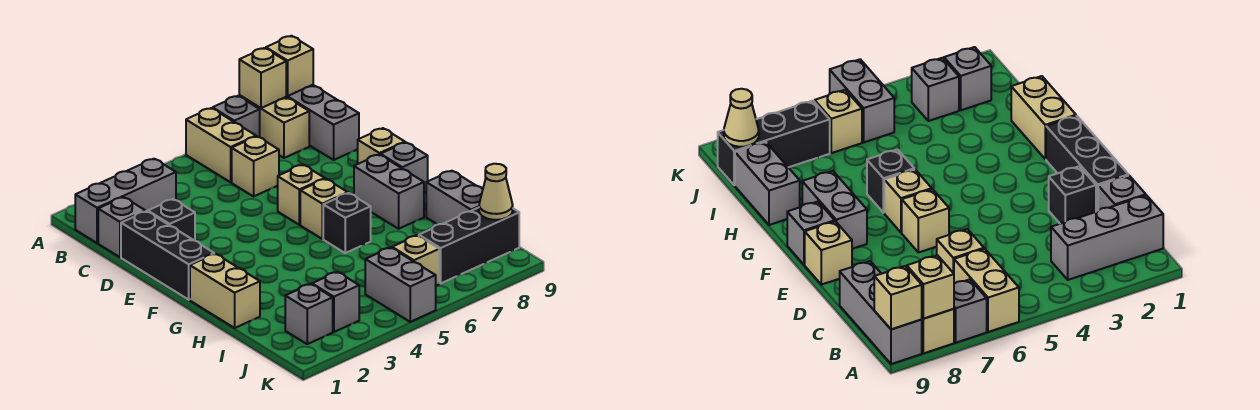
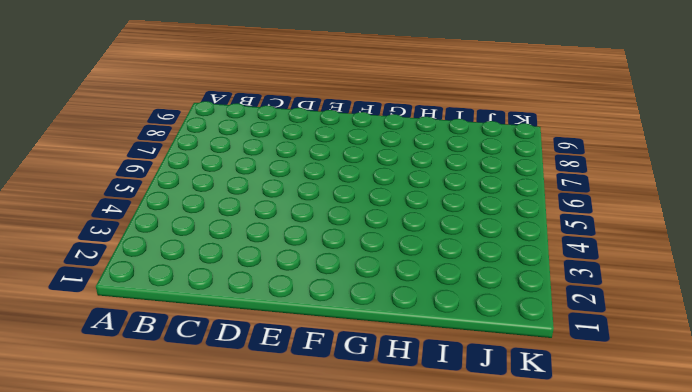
none -> tan 1x2 brick [186,108,256,182]
none -> grey 1x1 brick [213,96,260,137]
none -> tan 1x2 brick [239,95,309,158]

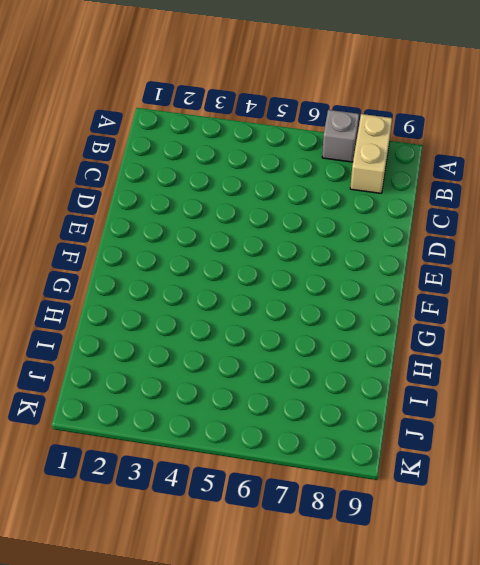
none -> tan 1x2 brick [186,108,256,182]
none -> grey 1x3 brick [286,85,359,160]
none -> grey 1x3 brick [75,159,176,243]

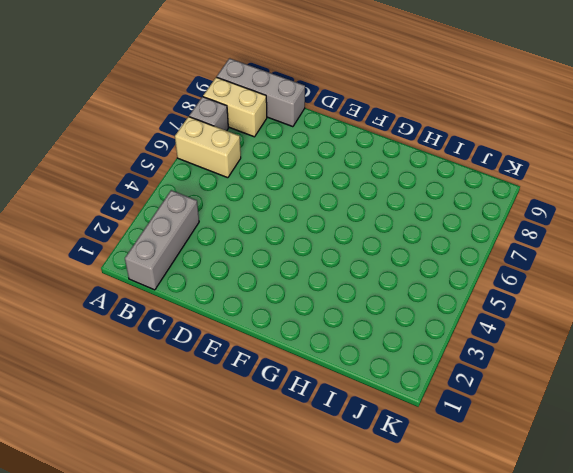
none -> grey 1x1 brick [98,197,145,257]
none -> tan 1x1 brick [232,136,279,196]
none -> black 1x3 brick [121,211,214,300]

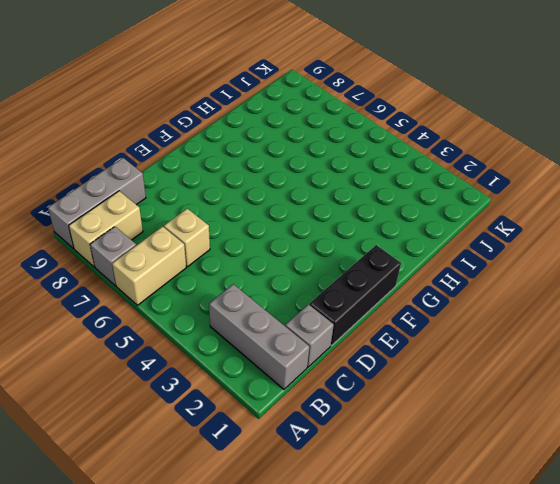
none -> black 1x1 brick [148,199,195,240]
none -> tan 1x1 brick [278,165,325,225]
none -> tan 1x1 brick [358,128,405,164]

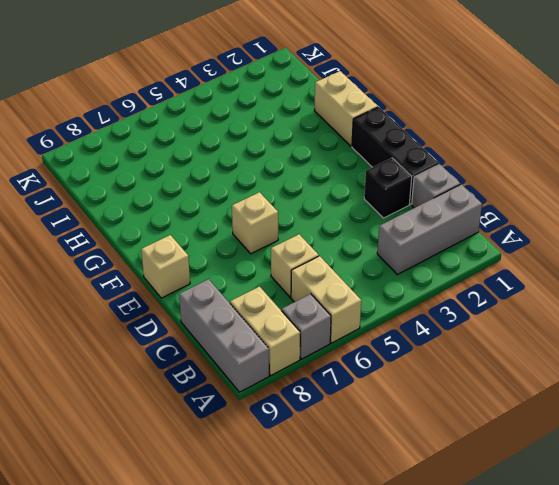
none -> tan 1x1 brick [300,179,348,239]
none -> grey 1x2 brick [354,155,424,229]
none -> grey 1x1 brick [381,142,428,193]

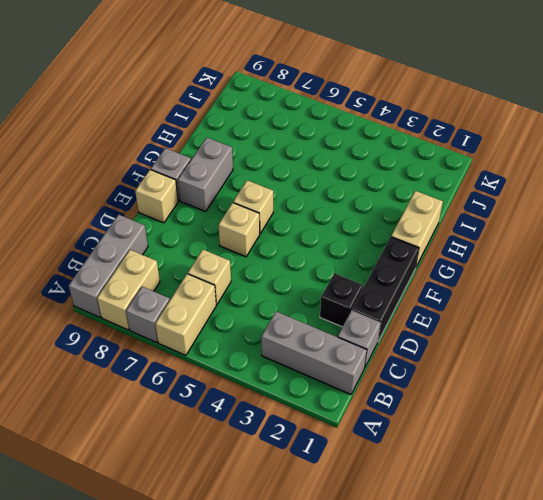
none -> black 1x1 brick [323,193,371,253]
none -> grey 1x2 brick [426,171,483,225]
none -> grey 1x1 brick [285,284,333,344]

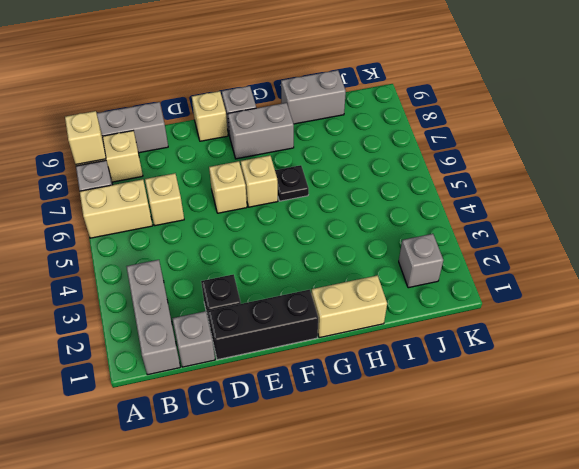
black 1x1 plate [275,165,309,201] -> black 1x1 brick [323,193,371,253]
none -> grey 1x1 brick [312,272,359,332]
none -> grey 1x2 brick [365,248,436,322]
none -> tan 1x1 brick [392,235,439,286]

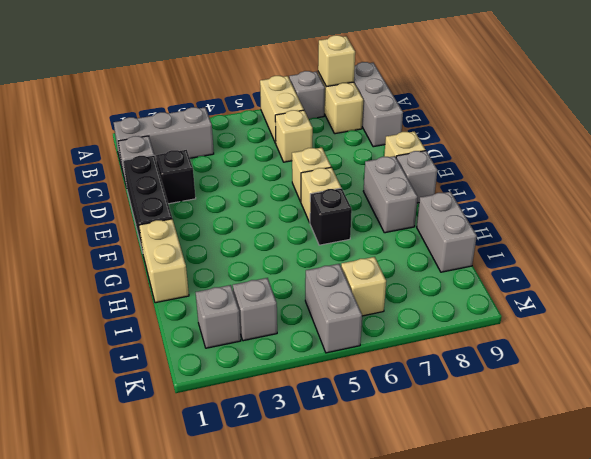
none -> black 1x3 brick [419,208,519,283]
none -> tan 1x1 brick [266,36,313,96]
none -> tan 1x1 cone [479,164,513,220]

